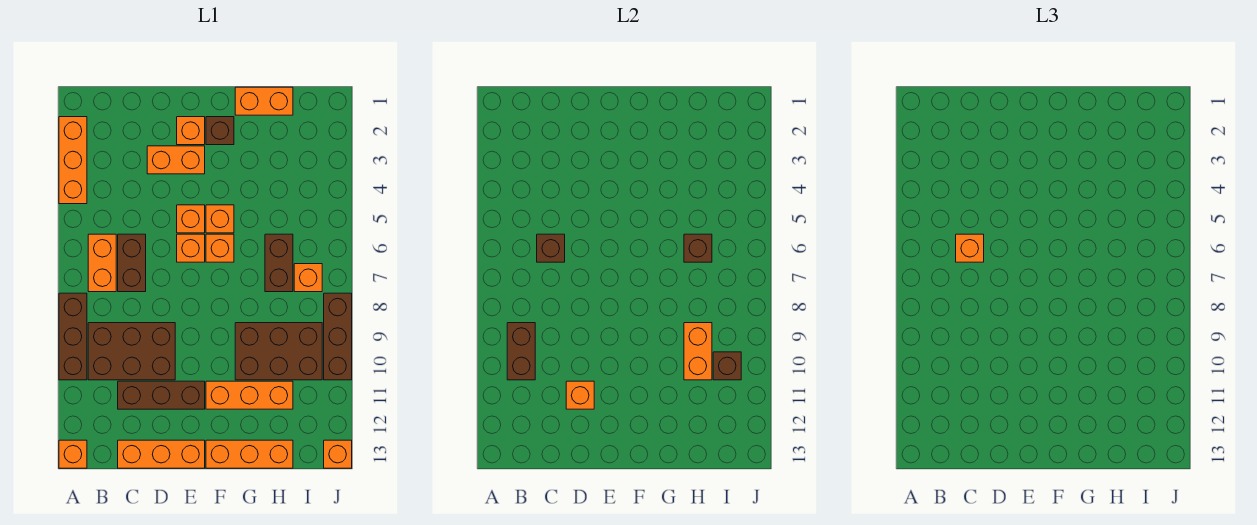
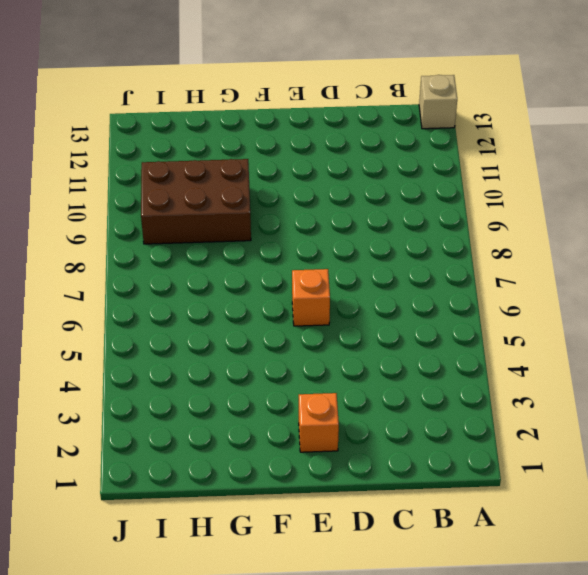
tan 1x1 brick [419,75,457,129] -> orange 1x1 brick [59,440,87,468]
none -> orange 1x3 brick [59,117,87,204]
none -> brown 1x3 brick [59,293,87,380]
none -> orange 1x2 brick [88,234,116,292]
none -> brown 2x3 brick [88,323,175,380]

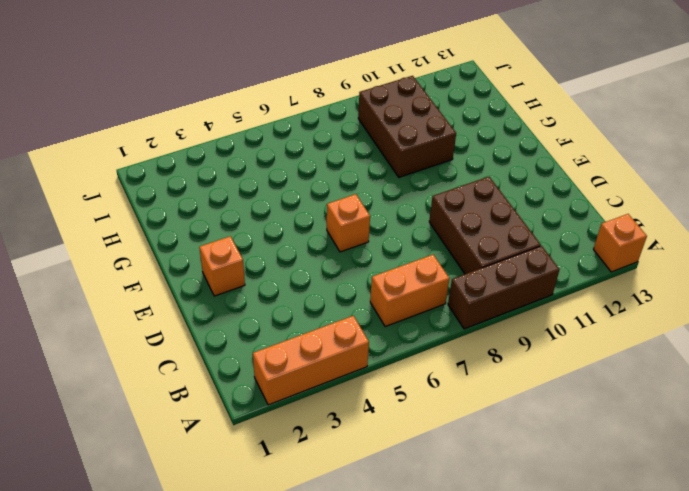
none -> brown 1x2 brick [118,234,146,292]
none -> brown 1x3 brick [118,381,205,409]
none -> orange 1x3 brick [118,440,205,468]
none -> orange 1x2 brick [147,146,205,174]

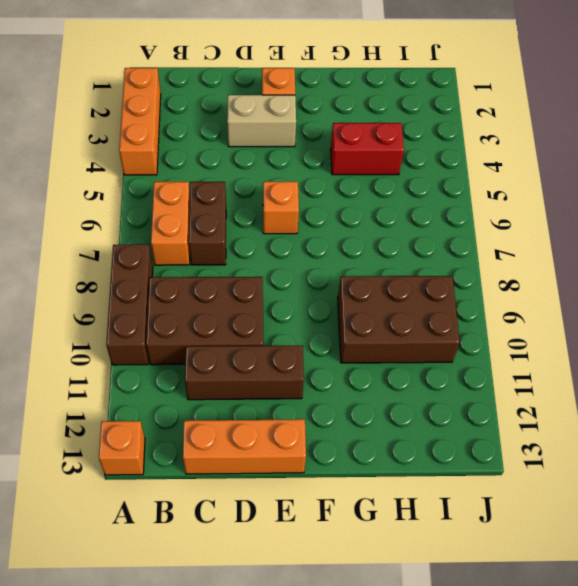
tan 1x2 brick [227,95,296,147] -> orange 1x2 brick [147,146,205,174]
red 1x2 brick [331,123,404,175] -> none
none -> orange 1x1 brick [177,205,205,233]
none -> brown 1x1 brick [206,117,234,145]
none -> orange 1x1 brick [206,205,234,233]
none -> orange 1x1 brick [206,234,234,262]

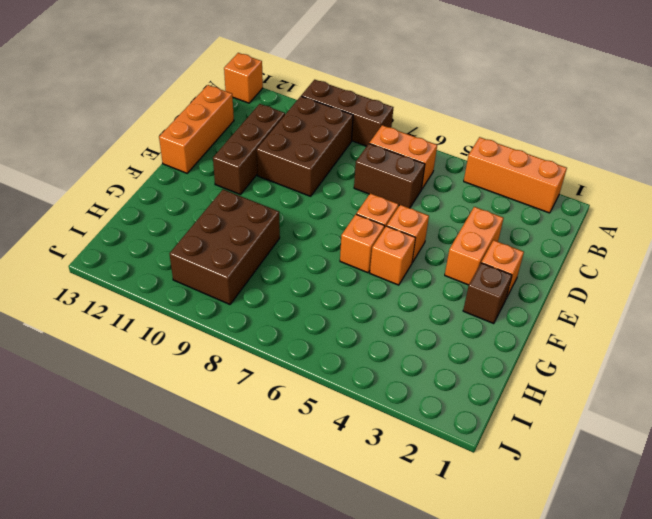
none -> orange 1x3 brick [206,381,293,409]
none -> orange 1x3 brick [206,440,293,468]
none -> orange 1x2 brick [235,87,293,115]
none -> brown 1x2 brick [265,234,293,292]

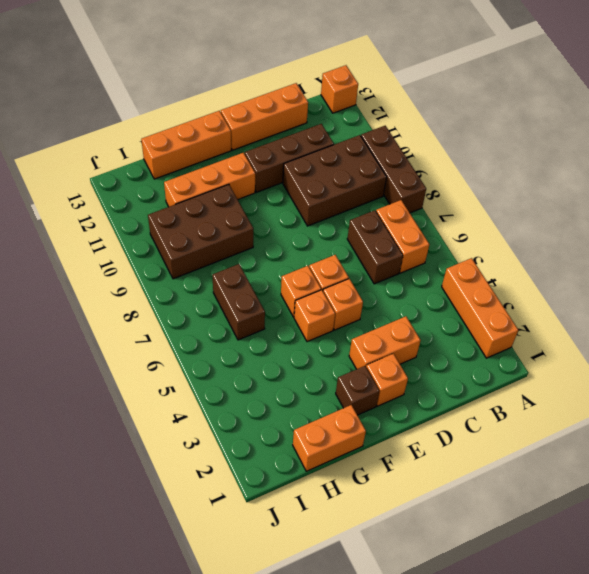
none -> orange 1x1 brick [294,264,322,292]
none -> brown 1x3 brick [324,293,352,380]
none -> orange 1x1 brick [324,440,352,468]
none -> brown 1x2 brick [507,323,535,380]

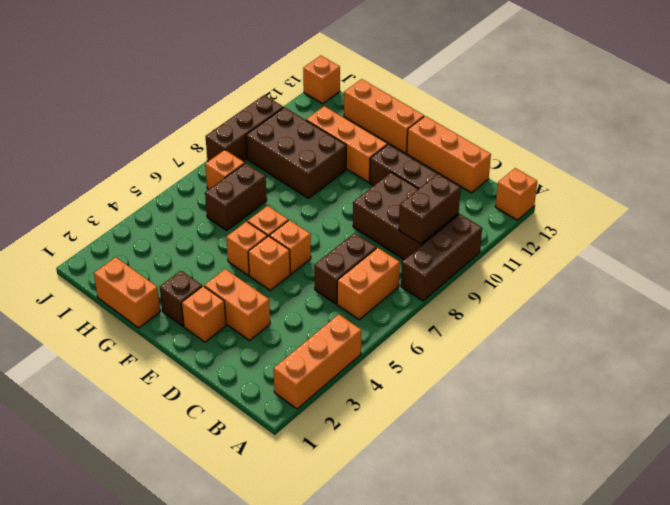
none -> brown 1x1 brick [537,234,565,262]
none -> orange 1x1 brick [566,381,594,409]
none -> brown 1x1 brick [684,234,712,262]
none -> orange 1x2 brick [684,323,712,380]

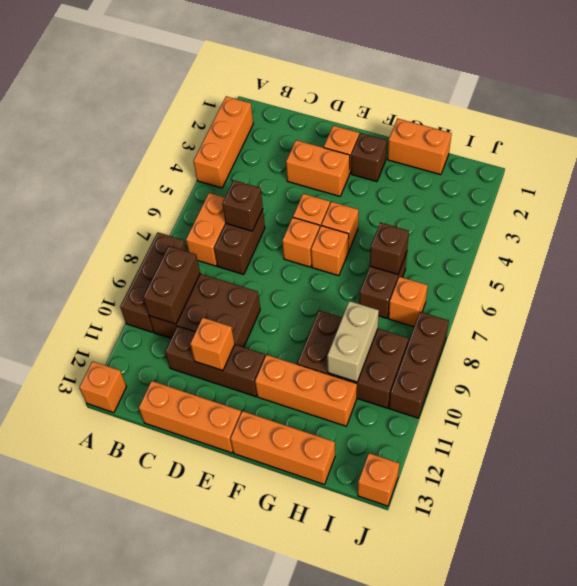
tan 1x2 brick [327,301,379,382] -> orange 1x2 brick [684,323,712,380]
none -> brown 1x1 brick [713,352,741,380]
none -> orange 1x1 brick [956,234,984,262]

